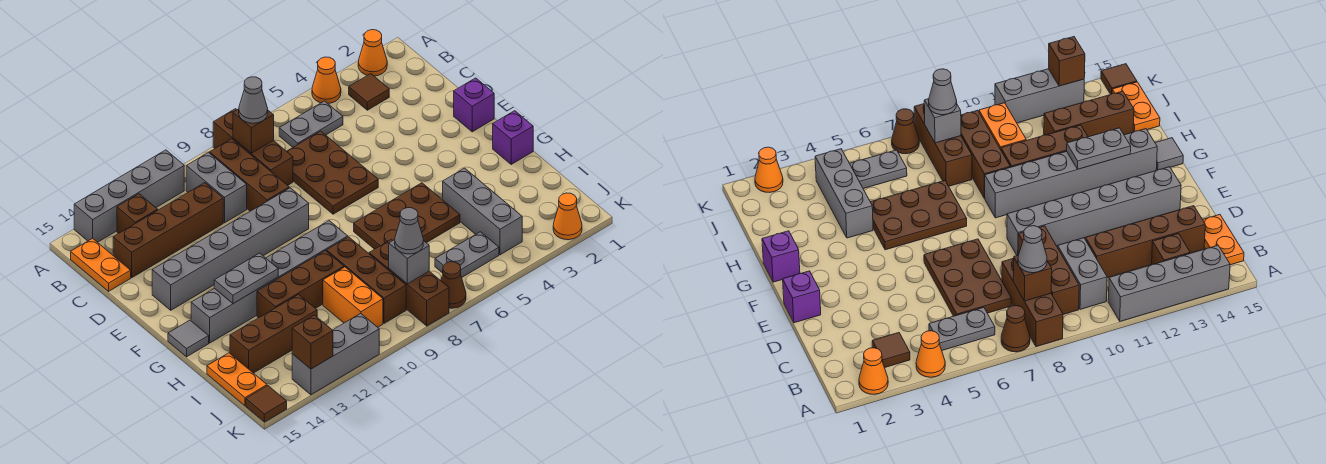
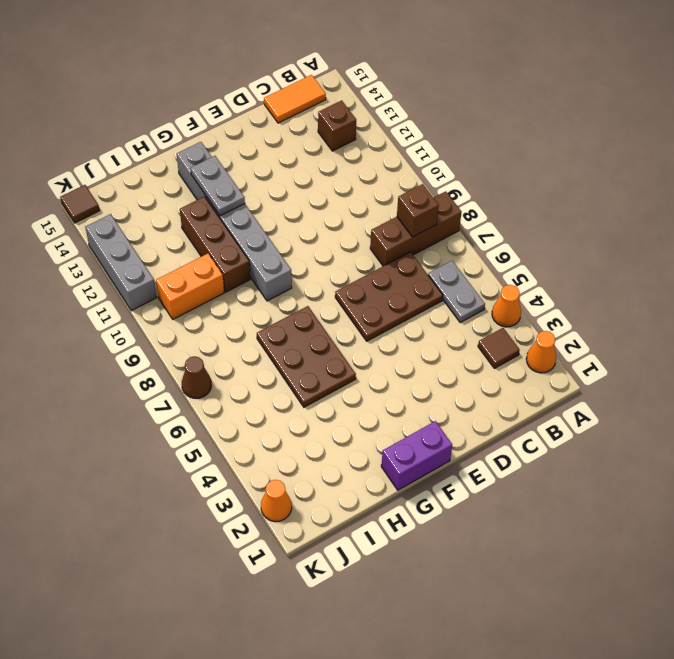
orange 1x2 tile [264,75,326,123] -> orange 1x2 plate [71,238,131,291]
purple 1x2 brick [381,421,452,490] -> purple 1x1 brick [493,111,533,164]
none -> brown 1x1 cone [1001,306,1030,352]
none -> grey 1x4 brick [74,150,184,242]
none -> brown 1x3 brick [210,139,289,211]
none -> grey 1x2 brick [186,153,247,223]

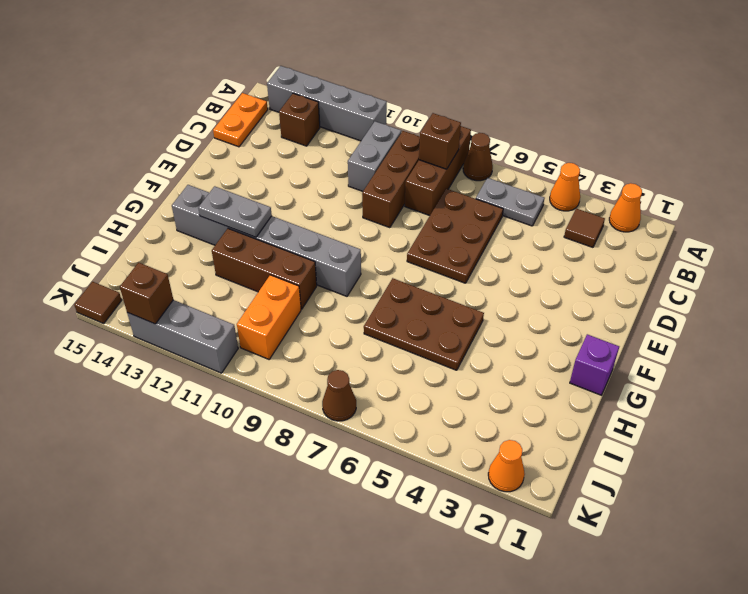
none -> brown 1x4 brick [113,183,223,278]
none -> purple 1x1 brick [454,78,494,132]
none -> grey 1x6 brick [152,188,309,310]
none -> grey 1x1 tile [168,320,209,357]

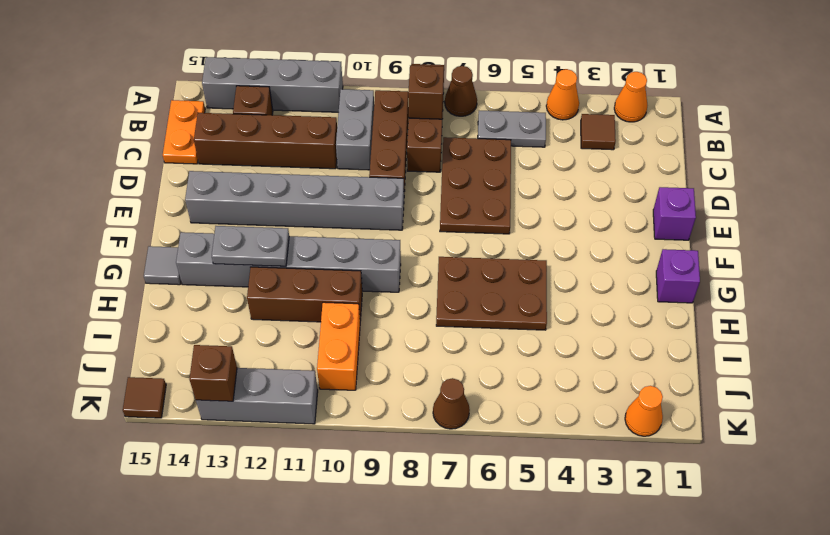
none -> grey 1x3 brick [443,168,522,255]
none -> brown 1x3 brick [327,237,406,323]
none -> brown 1x3 brick [369,239,449,326]
none -> brown 1x3 brick [230,295,317,373]

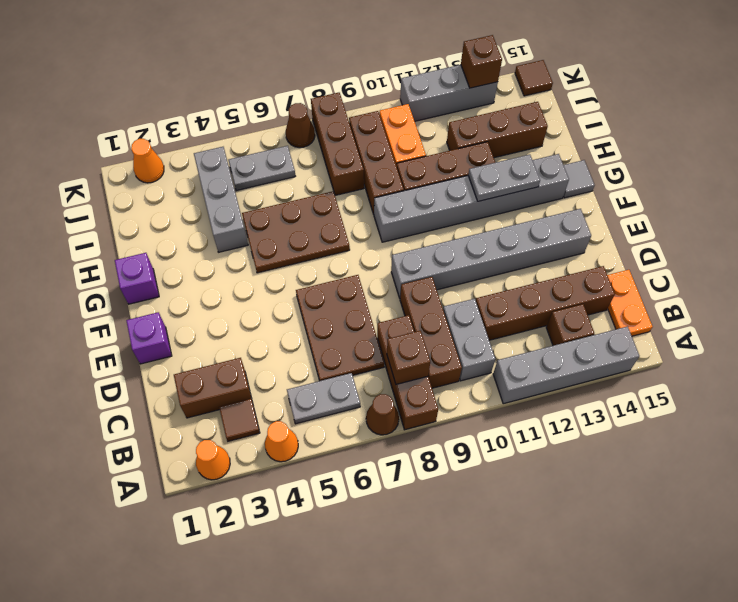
brown 1x2 brick [174,358,251,418] -> none
none -> orange 1x2 plate [207,353,267,406]
none -> grey 1x1 brick [389,240,429,284]
none -> grey 1x1 cone [239,77,268,123]
none -> grey 1x1 cone [395,208,423,254]

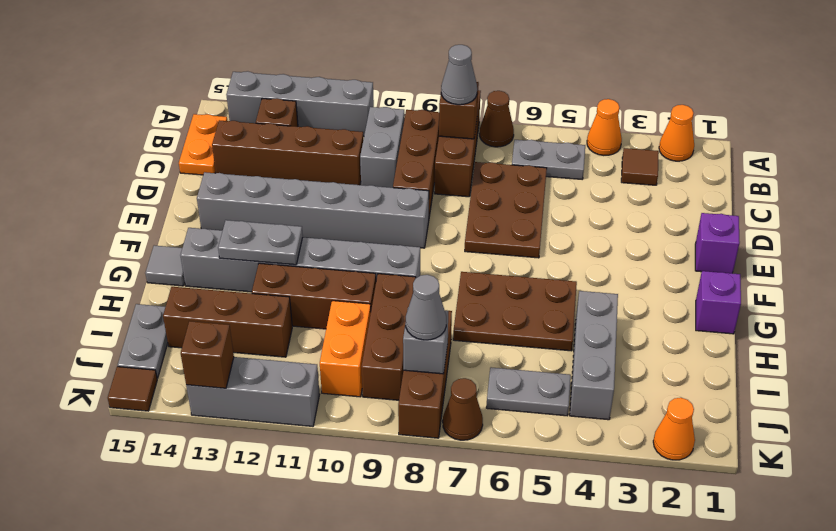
grey 1x2 plate [118,304,168,378] -> orange 1x2 plate [207,353,267,406]

